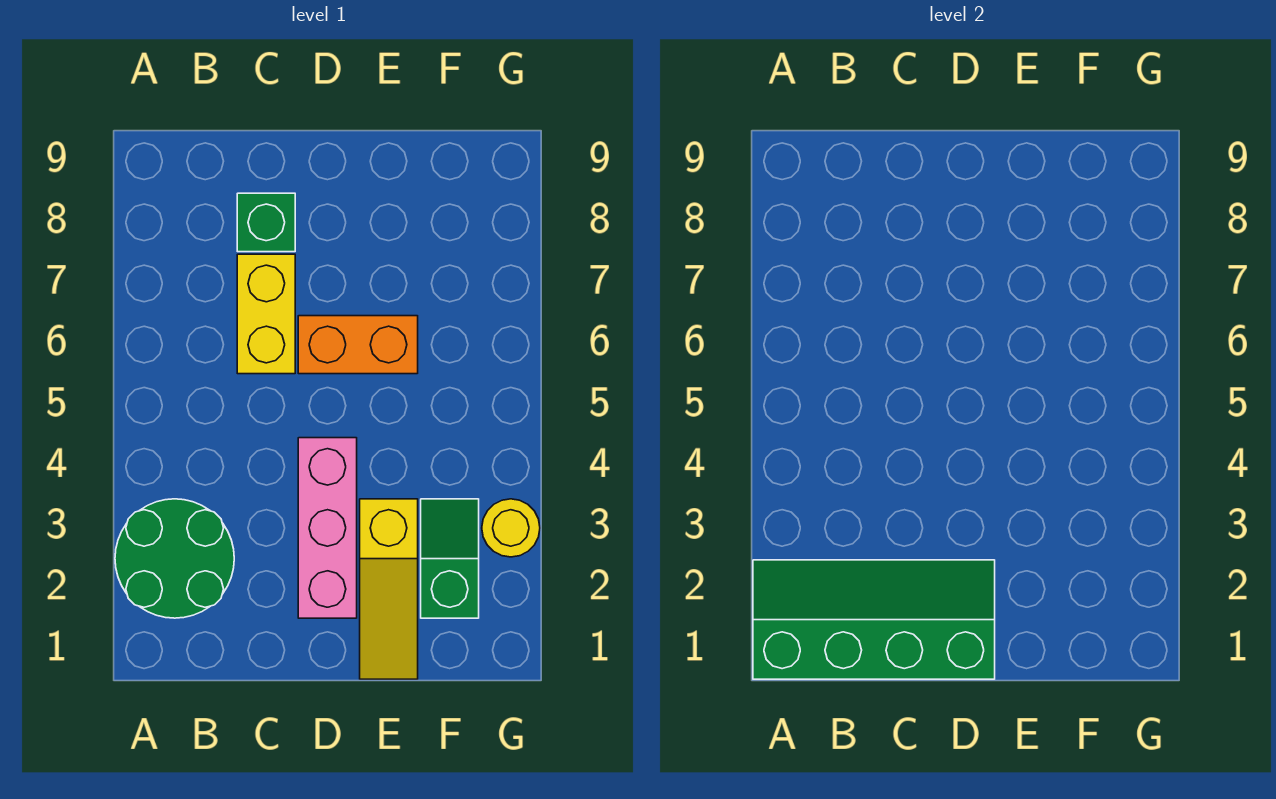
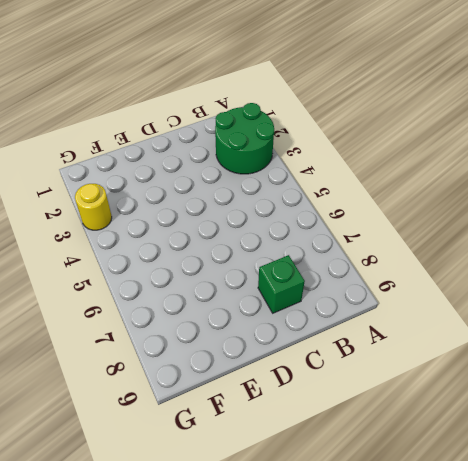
none -> yellow 1x2 brick [237,254,295,374]
none -> pink 1x3 brick [298,438,357,618]

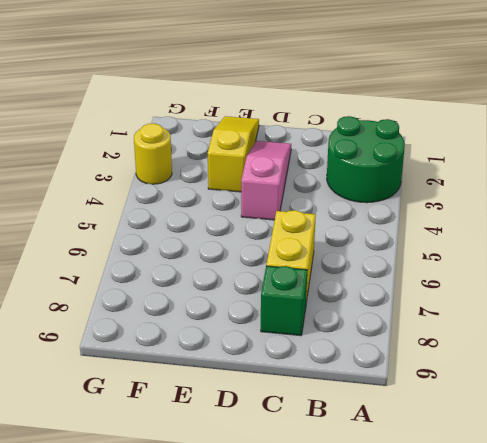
pink 1x3 slope [241,141,291,220] -> pink 1x3 brick [298,438,357,618]
none -> orange 1x2 brick [298,316,418,374]
none -> green 1x2 slope [421,499,479,618]

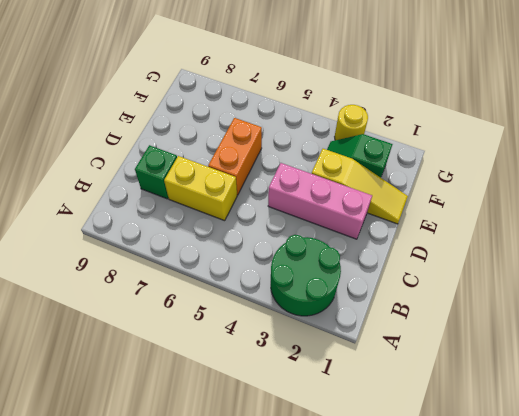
none -> green 2x4 slope [753,560,995,679]

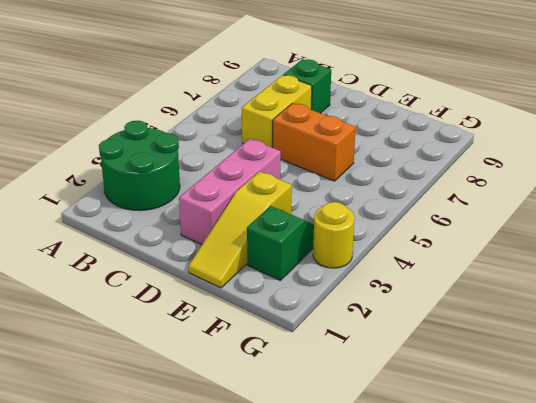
none -> green 2x4 slope [753,560,995,679]

